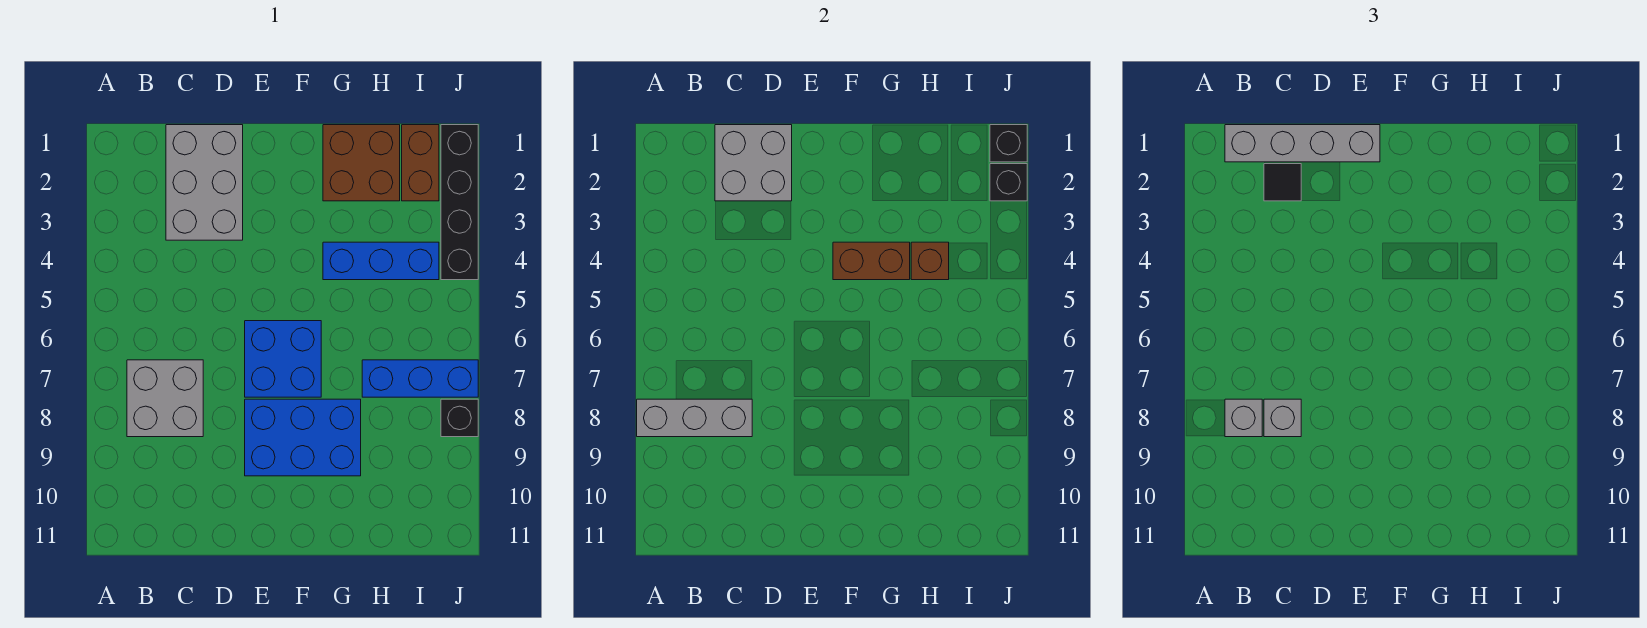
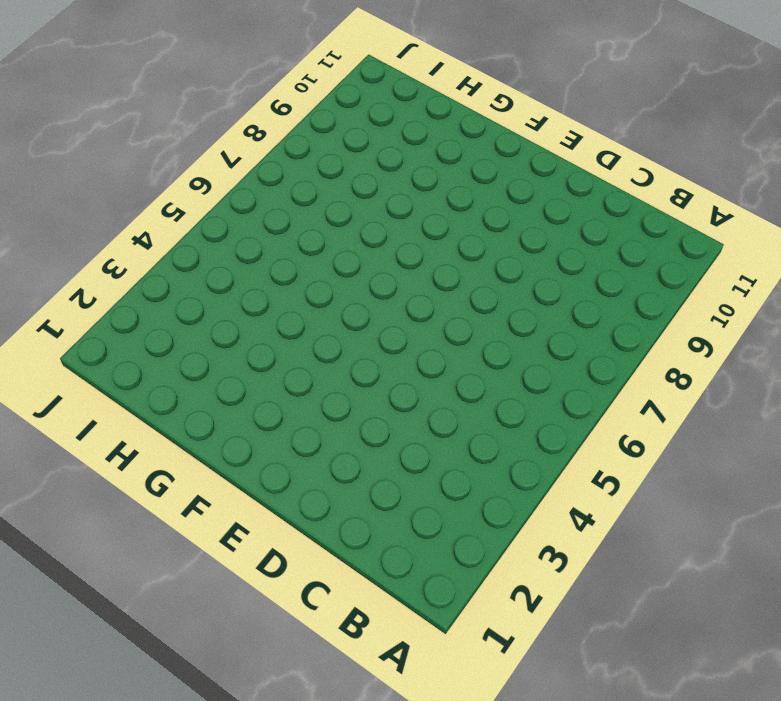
none -> grey 2x2 brick [127,360,203,437]
none -> grey 2x3 brick [166,125,243,240]
none -> blue 2x2 brick [245,321,321,397]

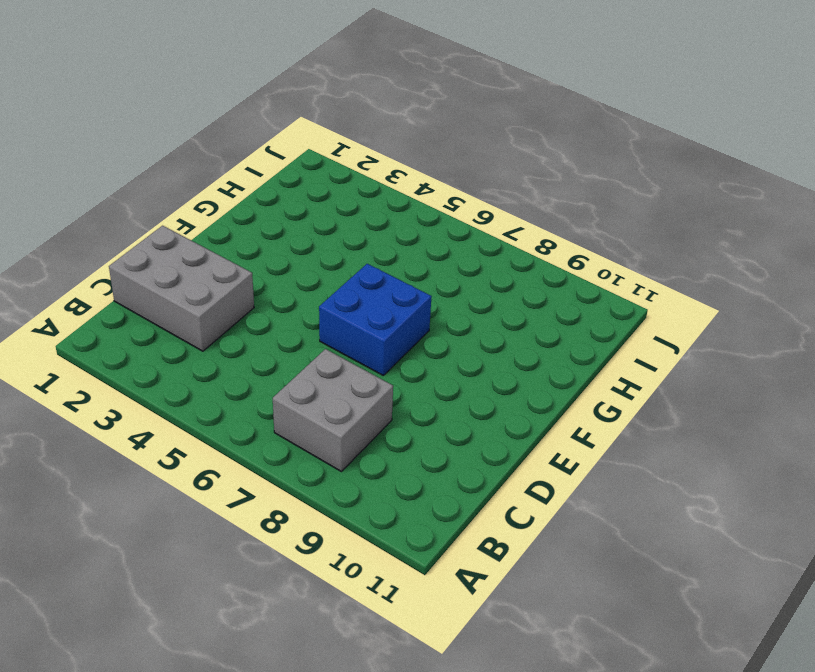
none -> blue 2x3 brick [245,399,361,476]
none -> brown 2x2 brick [323,125,400,201]
none -> blue 1x3 brick [323,242,439,280]

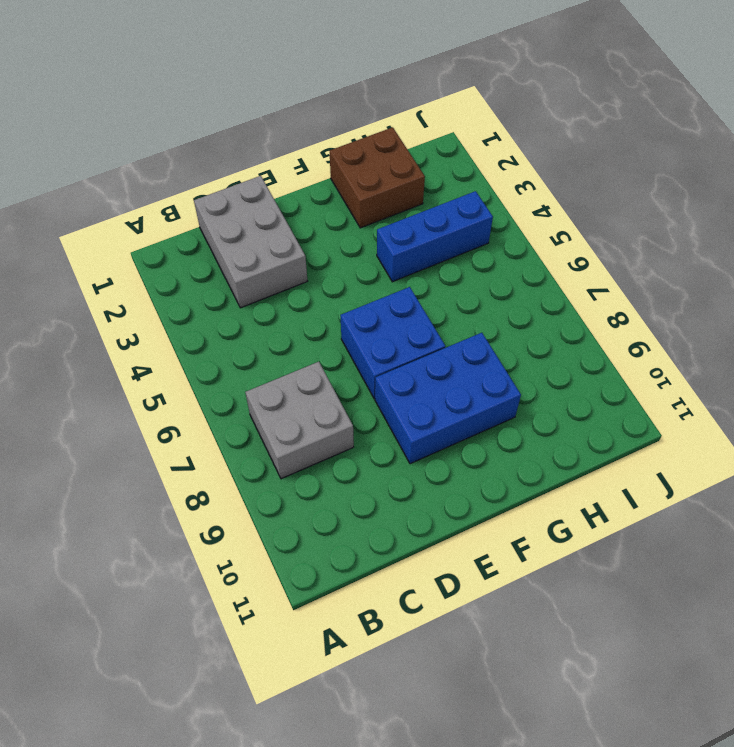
none -> blue 1x3 brick [362,360,478,397]
none -> brown 1x2 brick [402,125,439,201]
none -> black 1x4 brick [441,125,478,280]

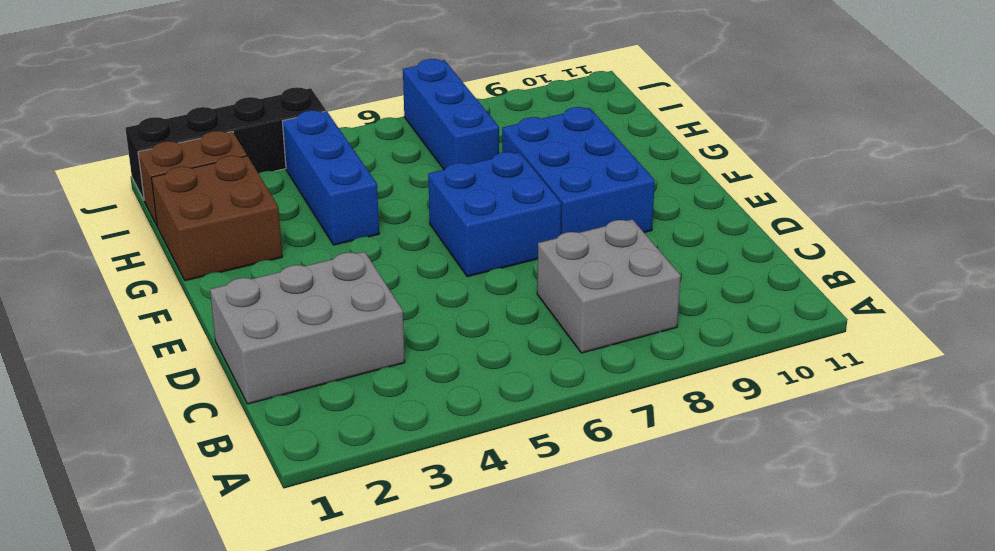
none -> black 1x1 brick [441,399,478,437]
none -> grey 1x3 brick [637,399,752,437]
none -> grey 2x2 brick [715,125,792,201]

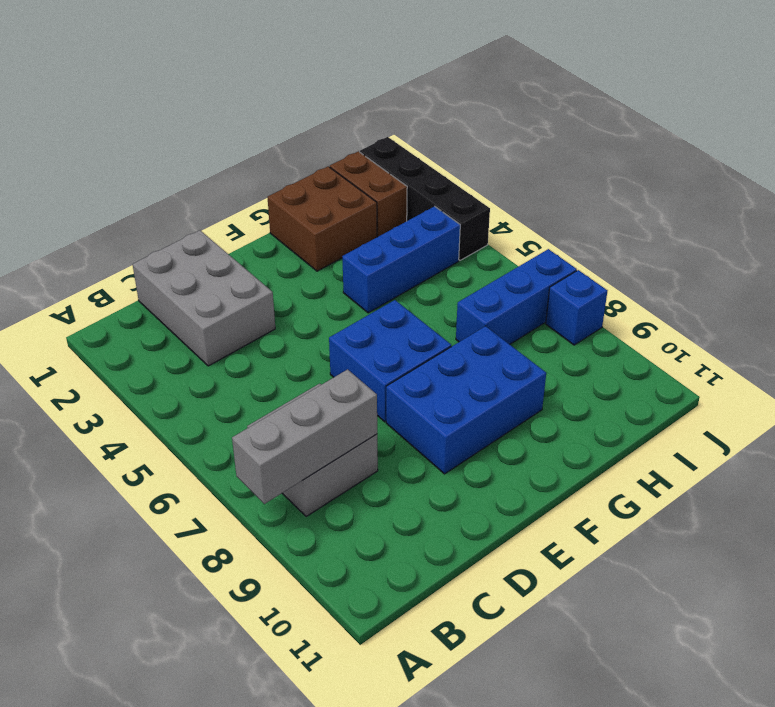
blue 1x1 brick [546,270,607,345] -> black 1x1 brick [441,399,478,437]
none -> grey 2x2 brick [715,125,792,201]
none -> brown 1x2 brick [833,242,910,280]
none -> brown 1x1 brick [911,242,949,280]

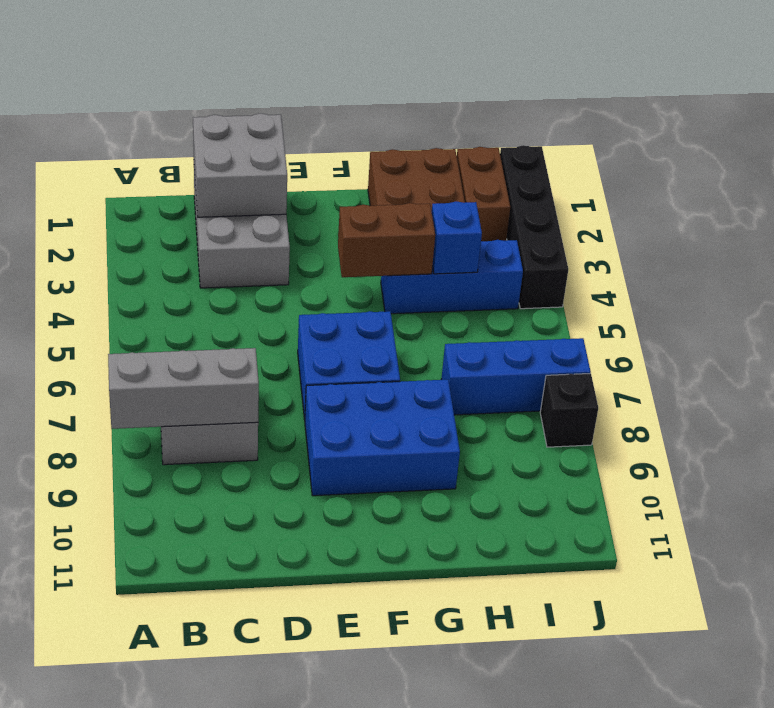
blue 1x1 brick [432,201,482,274] -> brown 1x1 brick [911,242,949,280]
none -> black 1x1 brick [990,125,1027,162]
none -> black 1x1 brick [990,164,1027,201]
none -> grey 1x4 brick [1225,125,1380,162]

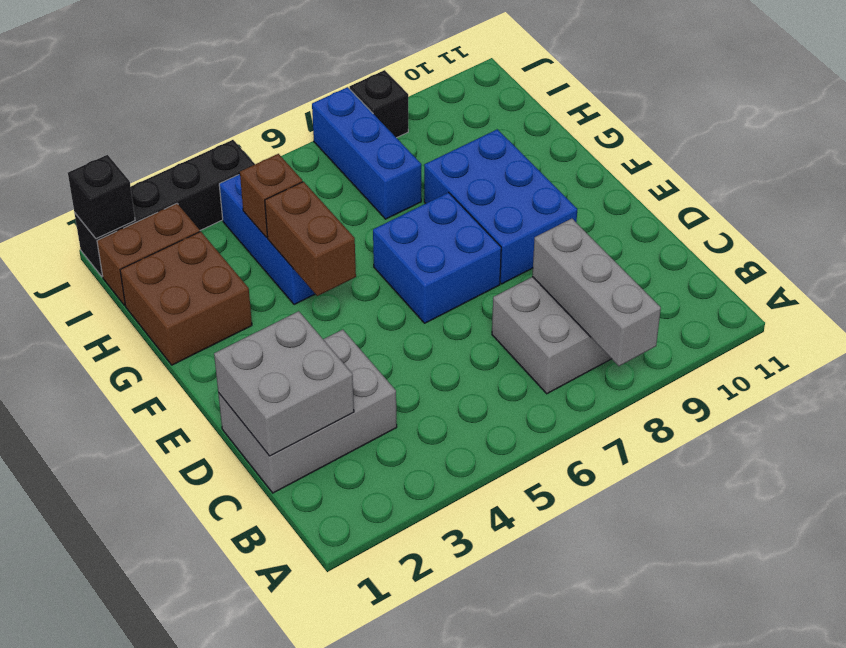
none -> black 1x1 brick [990,164,1027,201]
none -> grey 1x4 brick [1225,125,1380,162]
none -> grey 1x1 brick [1225,399,1262,437]

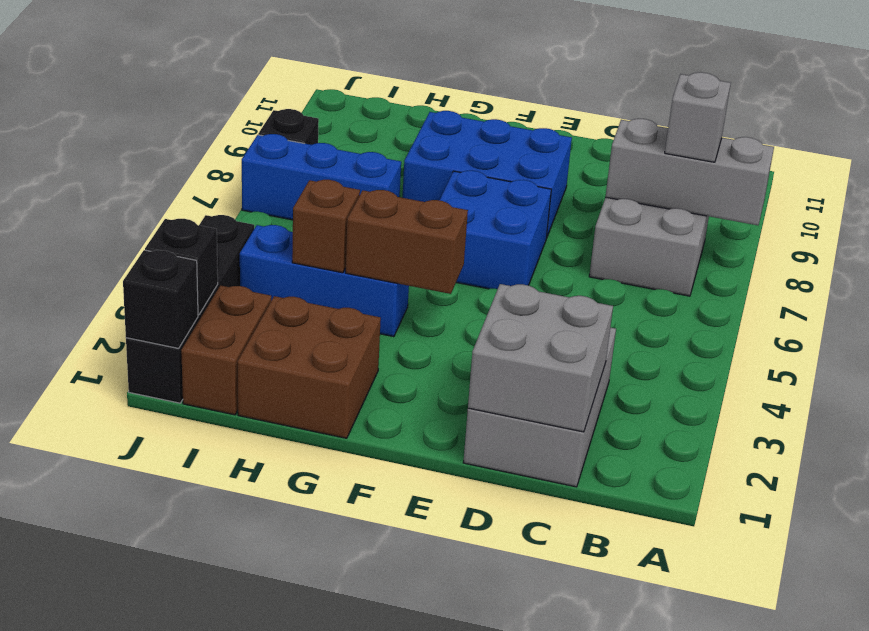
none -> grey 1x4 brick [1225,125,1380,162]
none -> black 1x1 tile [1264,164,1301,201]
none -> grey 1x1 brick [1264,399,1301,437]

